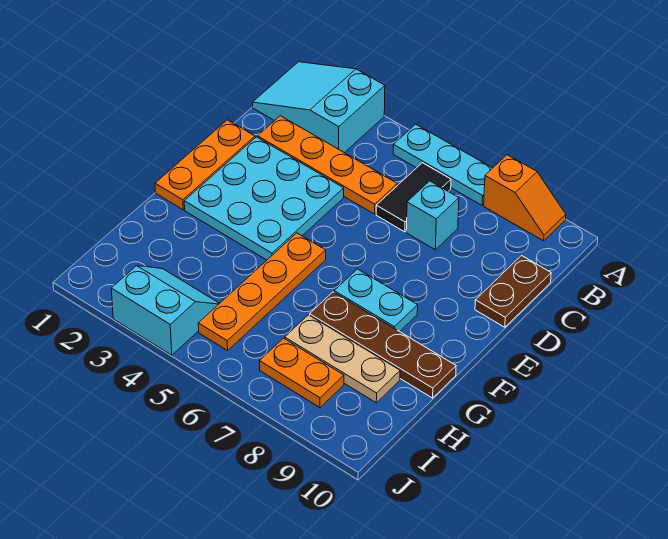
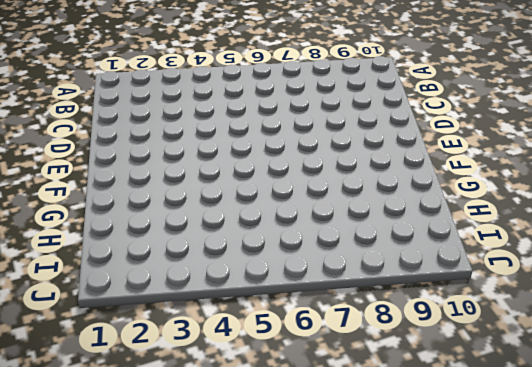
none -> cyan 2x3 slope [253,62,385,153]
none -> cyan 1x3 plate [393,124,492,205]
none -> orange 1x2 slope [484,155,566,241]

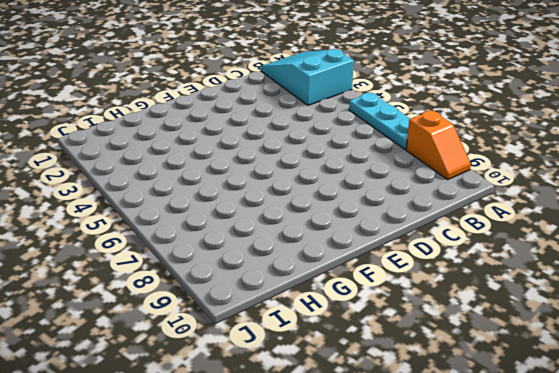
none -> black 1x2 tile [376,163,451,232]
none -> orange 1x4 plate [258,116,397,214]
none -> cyan 1x1 brick [406,181,459,250]

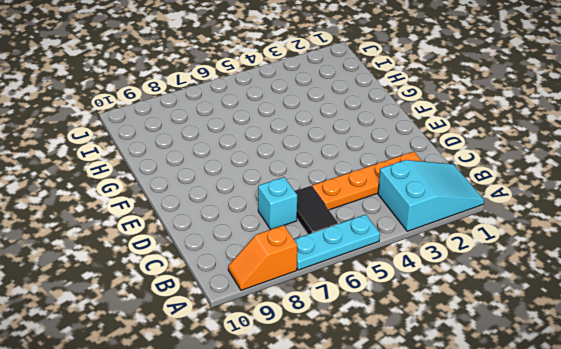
none -> brown 1x2 plate [475,256,551,327]
none -> orange 1x3 plate [155,120,255,210]
none -> cyan 3x3 plate [184,137,344,260]

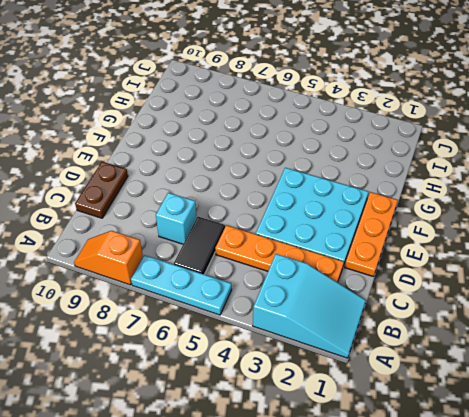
none -> orange 1x4 plate [198,233,326,350]
none -> cyan 1x2 plate [334,269,418,332]
none -> brown 1x4 plate [310,292,456,398]

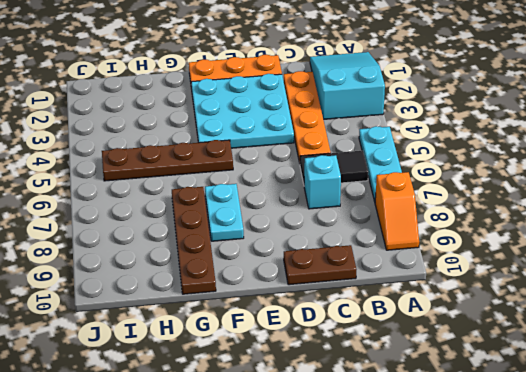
brown 1x4 plate [102,140,233,181] -> orange 1x4 plate [198,233,326,350]
none -> tan 1x3 plate [285,315,400,403]
none -> cyan 2x2 slope [111,266,220,355]
none -> orange 1x2 plate [259,338,344,408]

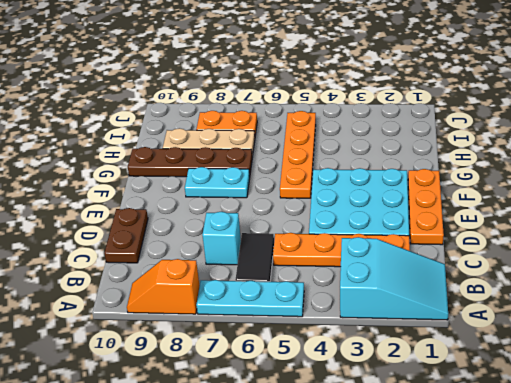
none -> cyan 2x2 slope [111,266,220,355]

